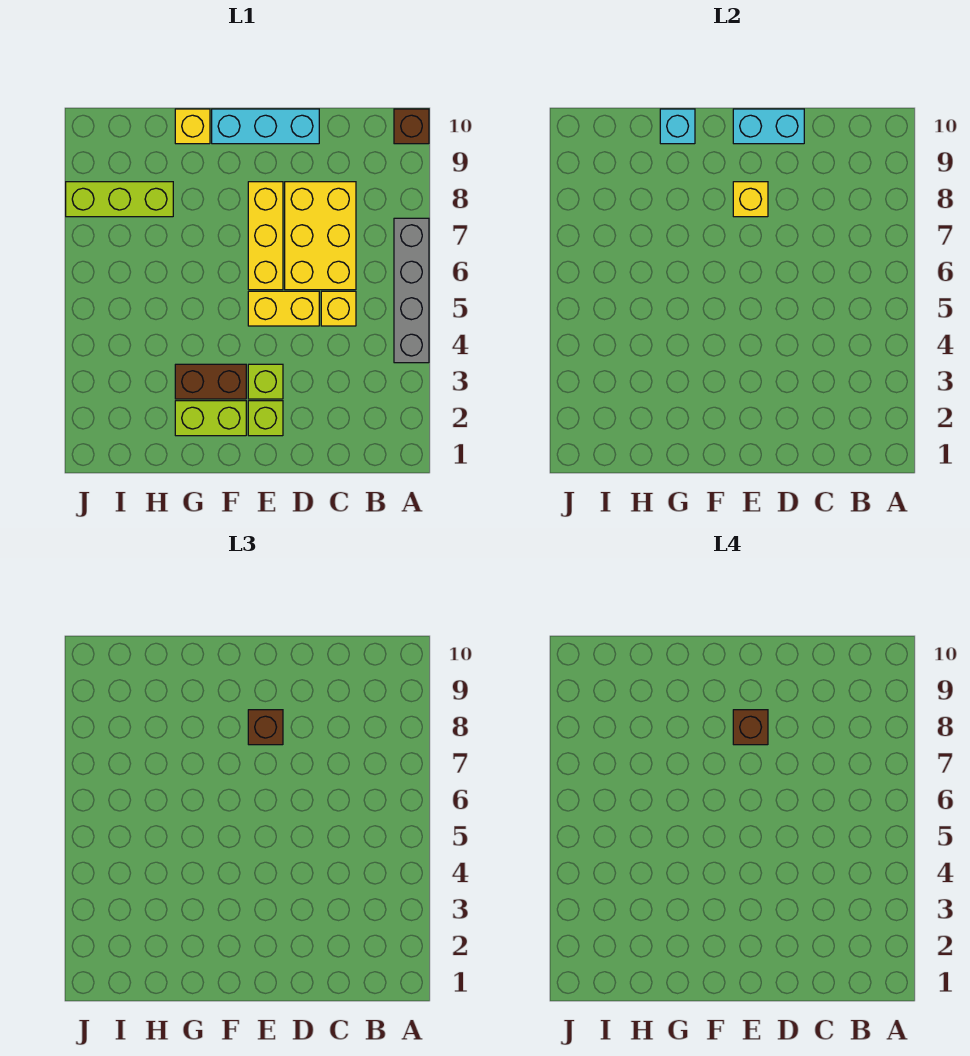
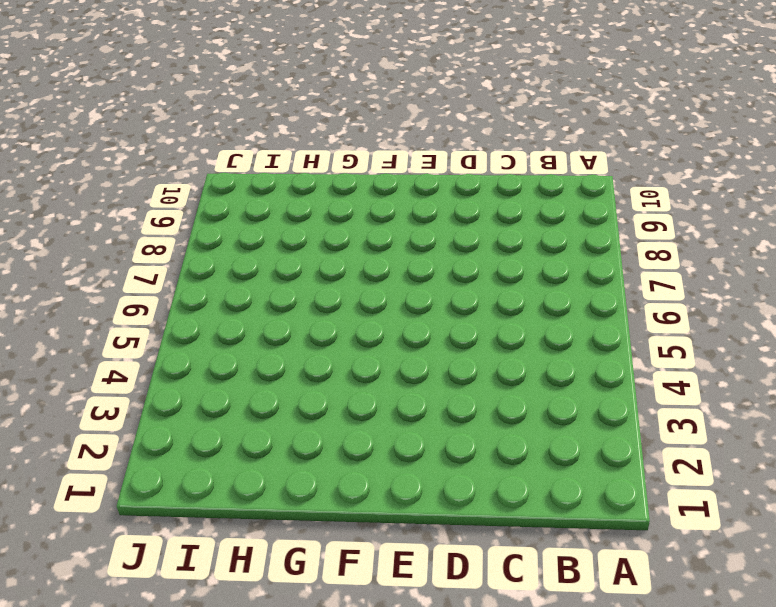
none -> grey 1x4 brick [394,218,429,363]
none -> brown 1x1 brick [394,109,429,144]
none -> yellow 1x1 brick [321,291,356,326]

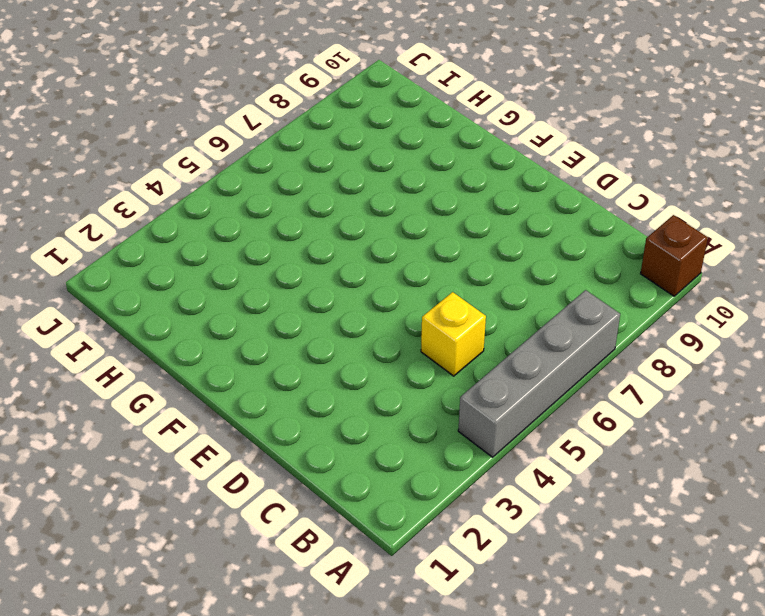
none -> yellow 2x3 brick [285,182,356,290]
none -> yellow 1x2 brick [248,291,319,326]
none -> cyan 1x3 brick [212,109,319,144]

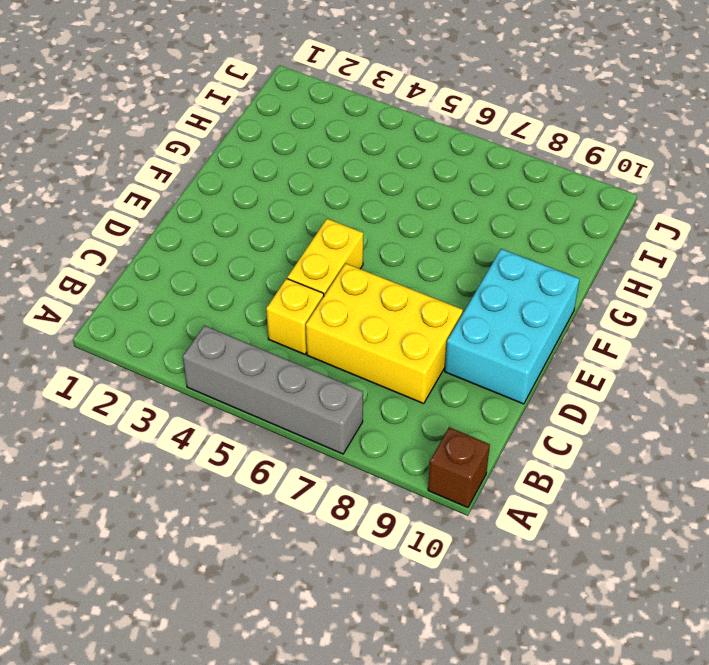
cyan 2x3 brick [445,249,579,404] -> cyan 1x3 brick [212,109,319,144]
none -> lime 1x1 brick [248,401,283,436]
none -> lime 1x1 brick [248,364,283,399]
none -> yellow 1x3 brick [248,182,283,290]

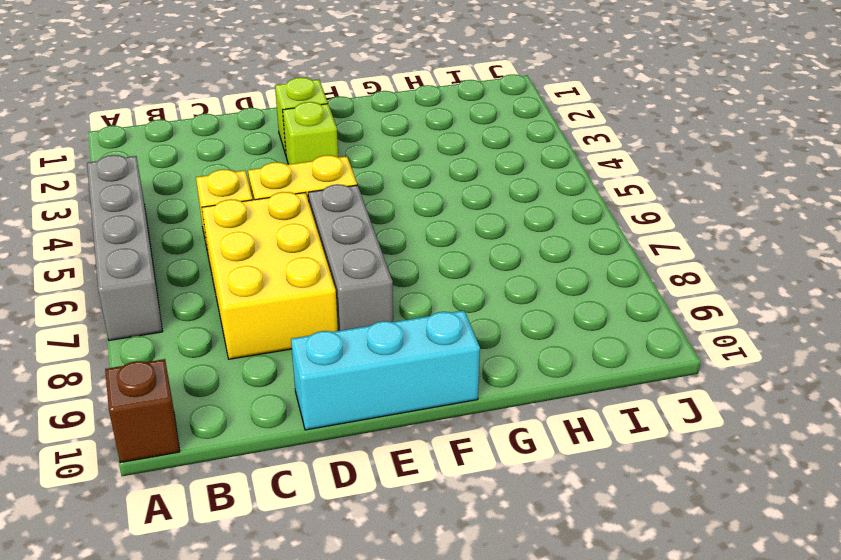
grey 1x3 brick [308,184,393,331] -> yellow 1x3 brick [248,182,283,290]
none -> lime 1x2 brick [175,401,246,436]
none -> brown 1x2 brick [175,364,246,399]
none -> yellow 1x1 brick [175,109,210,144]

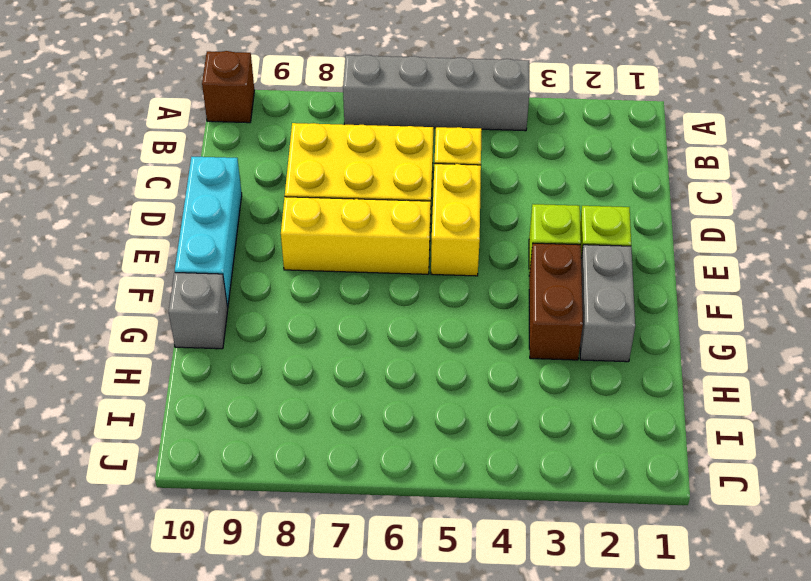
grey 1x2 brick [580,245,635,362] -> lime 1x2 brick [175,401,246,436]
grey 1x1 brick [169,273,228,349] -> yellow 1x1 brick [175,109,210,144]
none -> lime 1x3 brick [66,182,173,217]
none -> cyan 1x2 brick [733,109,804,144]
none -> yellow 1x1 brick [733,182,768,217]

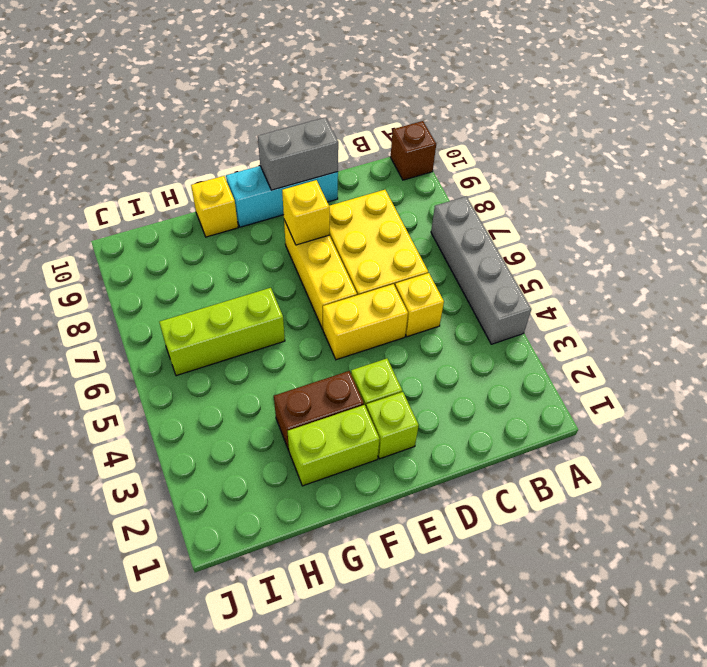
grey 1x2 brick [258,117,338,190] -> cyan 1x2 brick [733,109,804,144]
lime 1x3 brick [159,288,285,376] -> lime 1x3 brick moved to [66,182,173,217]
none -> cyan 1x1 brick [660,109,695,144]
none -> brown 1x1 brick [248,710,283,745]
none -> brown 1x1 brick [733,710,768,745]

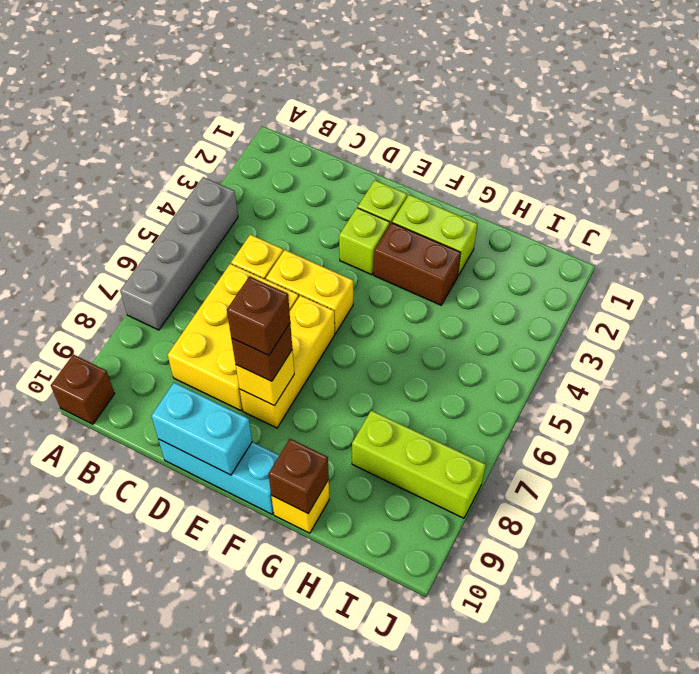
brown 1x1 brick [268,439,329,513] -> cyan 1x1 brick [660,109,695,144]

